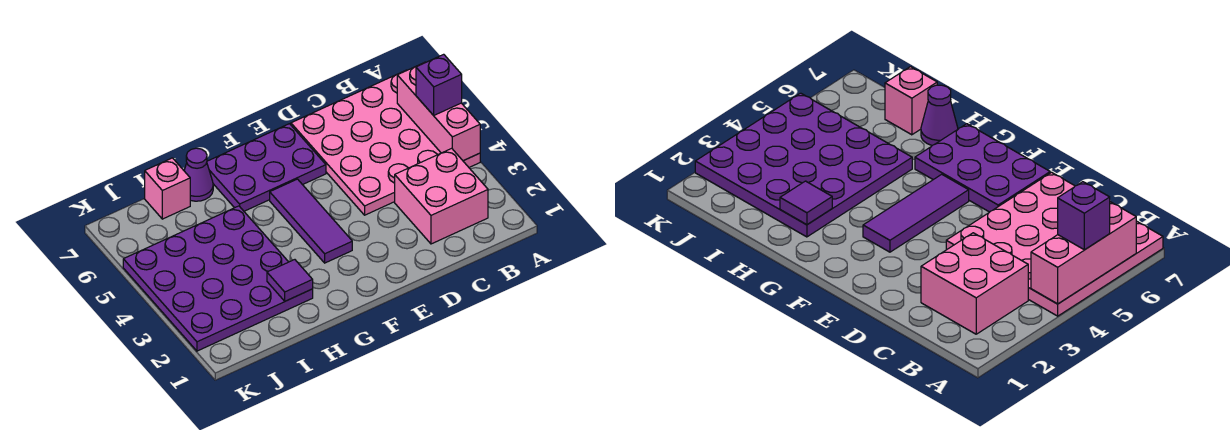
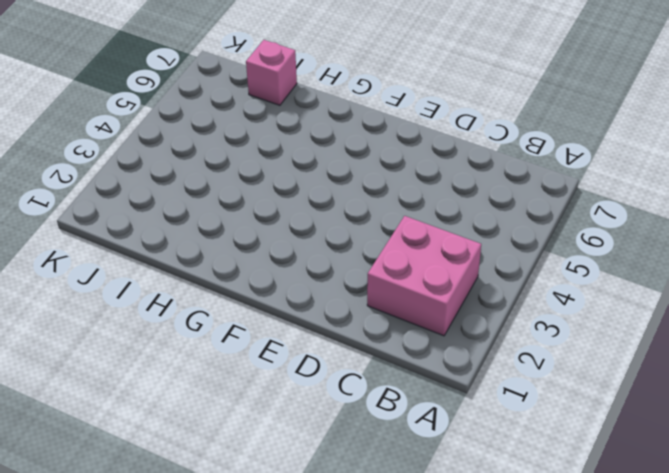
none -> pink 4x4 plate [291,70,480,215]
none -> purple 2x3 plate [207,124,326,211]

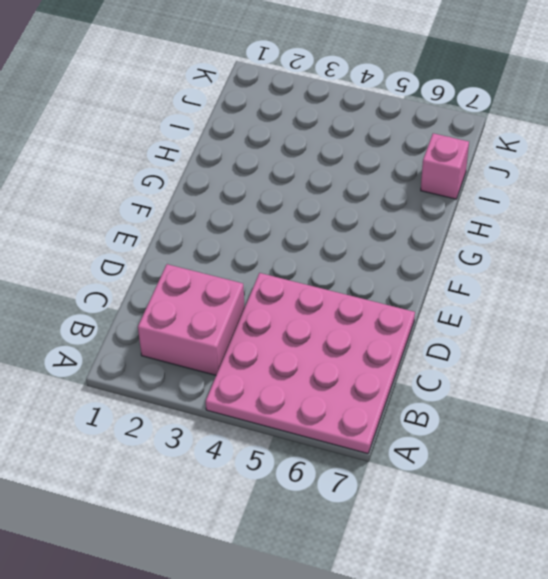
none -> purple 2x3 plate [207,124,326,211]
none -> purple 1x3 tile [270,179,352,263]

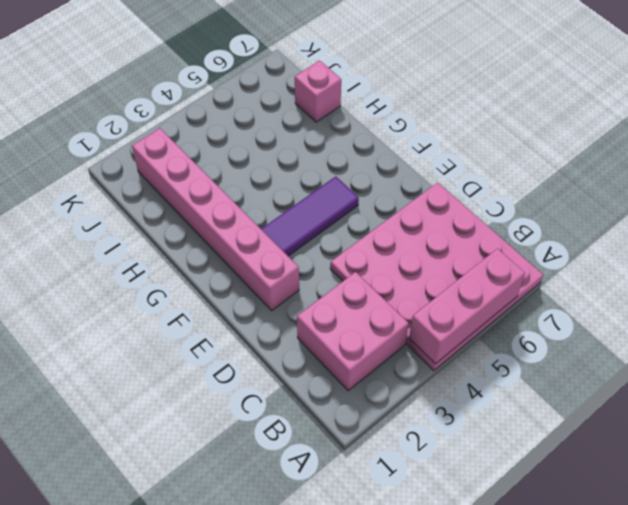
pink 1x6 brick [132,128,299,311] -> purple 4x4 plate [123,206,313,351]
none -> purple 2x3 plate [207,124,326,211]
none -> purple 1x1 cone [184,148,213,201]

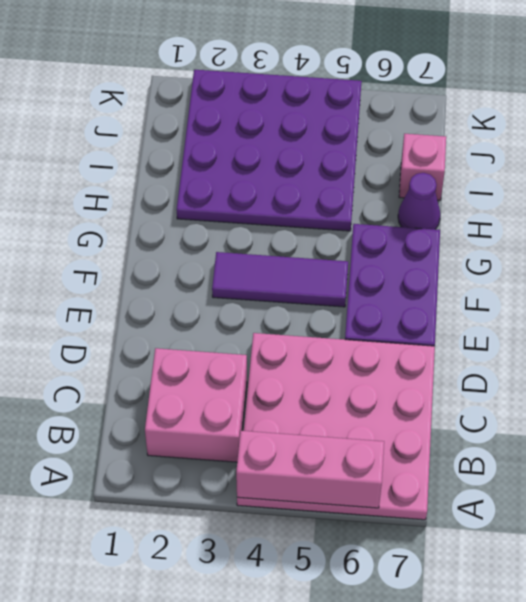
none -> purple 1x1 tile [267,260,313,301]
none -> purple 1x1 brick [416,54,462,115]

